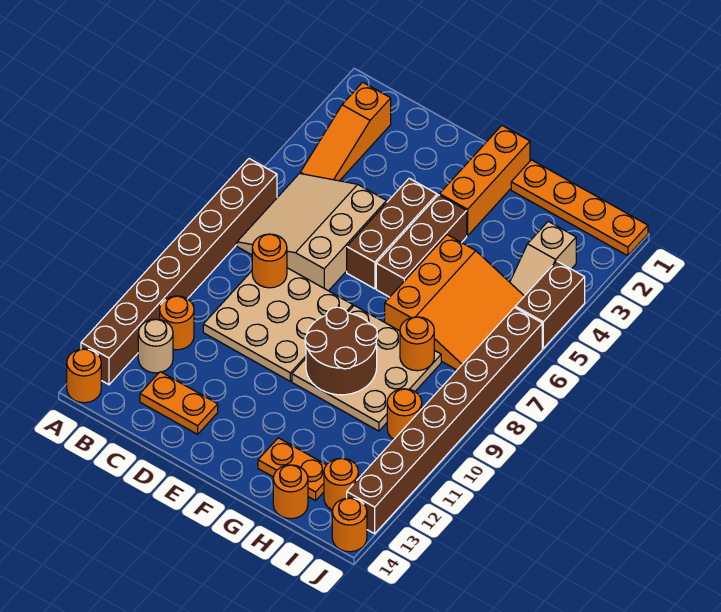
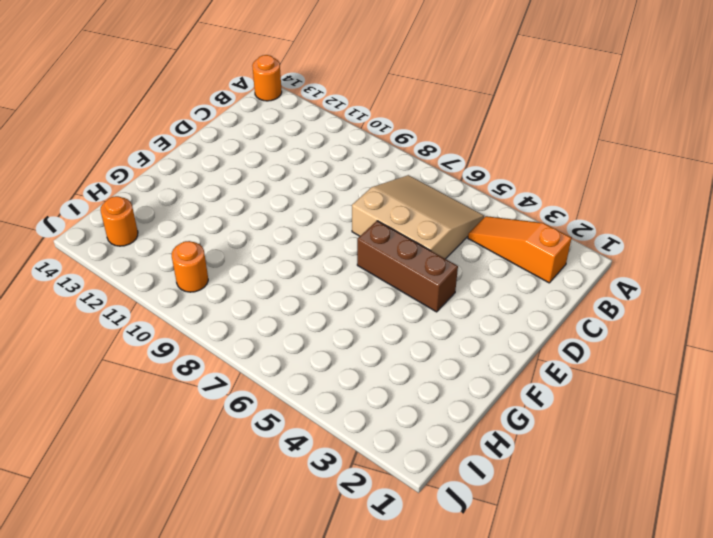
none -> brown 1x8 brick [81,159,277,385]
none -> orange 1x1 round brick [160,296,194,350]
none -> tan 1x1 round brick [138,319,173,373]

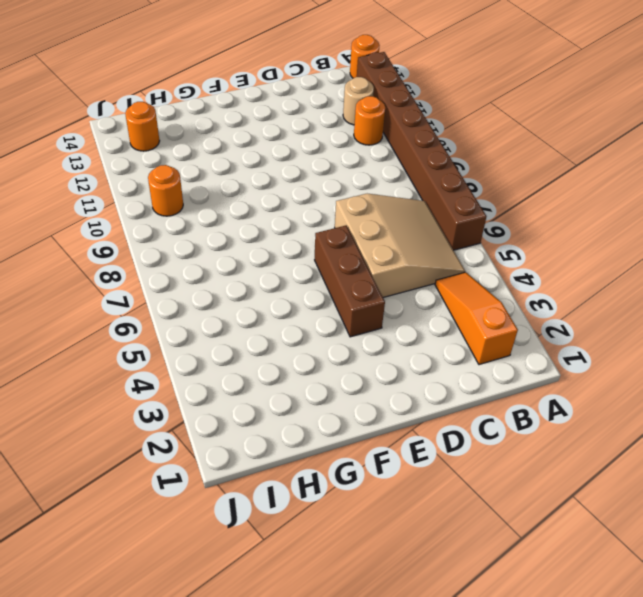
none -> tan 3x3 plate [203,268,353,381]
none -> orange 1x2 plate [140,372,218,434]
none -> orange 1x3 brick [440,126,530,236]

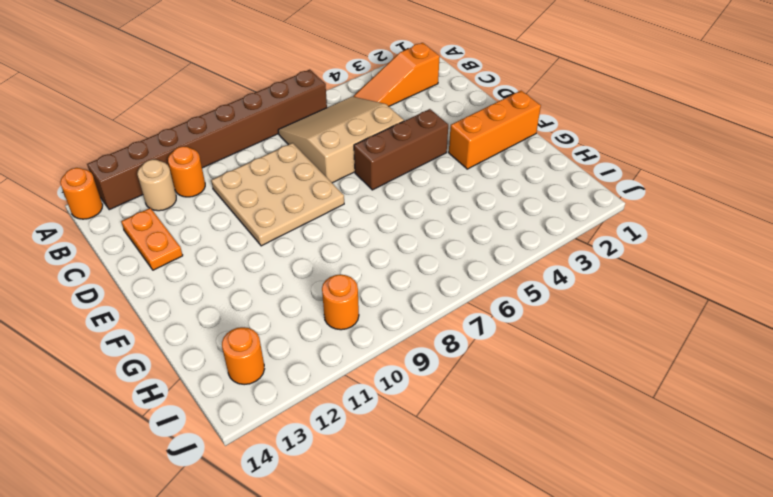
none -> brown 1x3 brick [376,195,467,297]
none -> tan 3x3 plate [292,306,441,431]
none -> orange 1x4 plate [511,160,648,256]

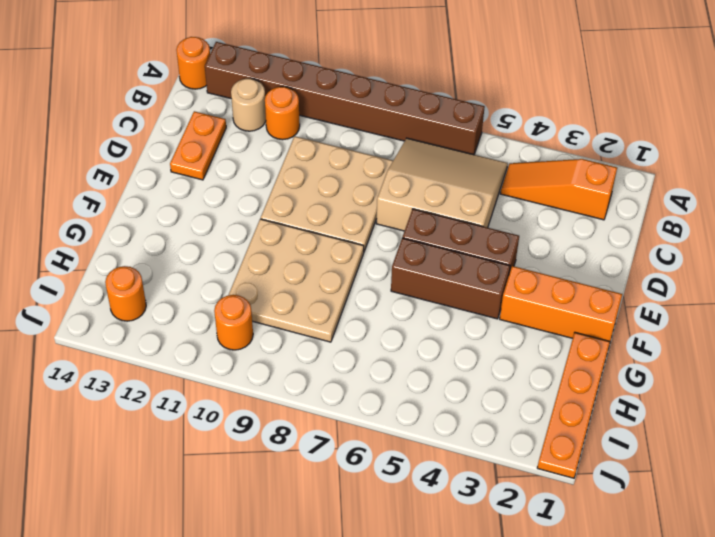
none -> orange 3x3 slope [385,235,524,370]
none -> orange 1x2 plate [258,438,326,501]
none -> orange 1x1 round brick [273,465,308,519]

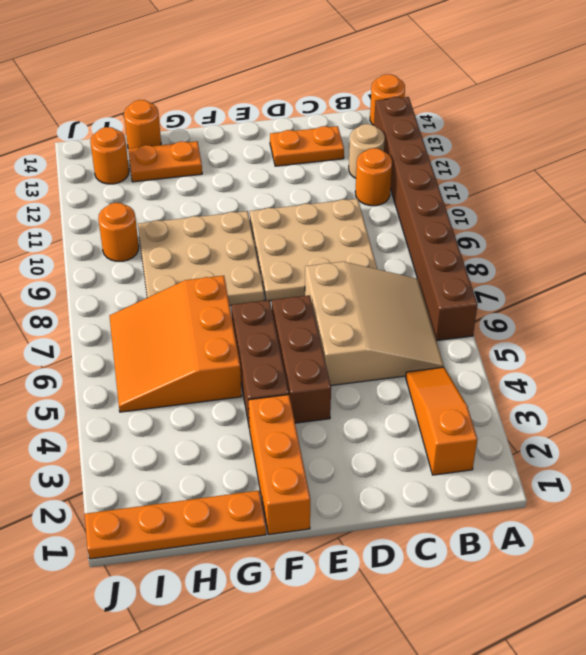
none -> tan 1x2 slope [510,221,576,296]
none -> brown 1x2 brick [515,261,585,348]
none -> brown 1x8 brick [347,308,542,534]

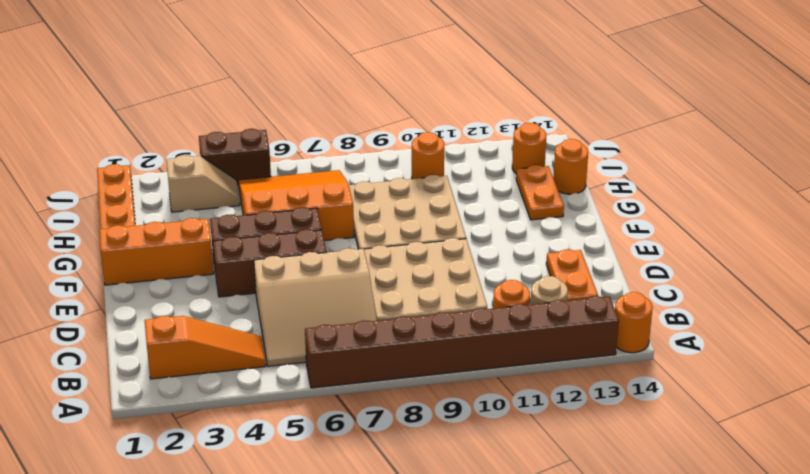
none -> brown 1x8 brick [347,308,542,534]
none -> orange 1x1 round brick [332,498,367,552]
none -> orange 1x1 round brick [252,234,287,288]

